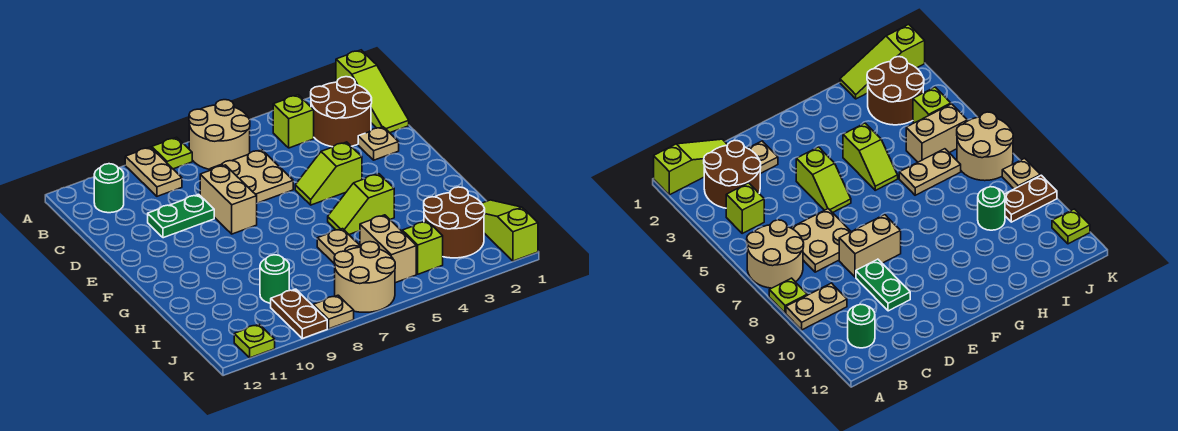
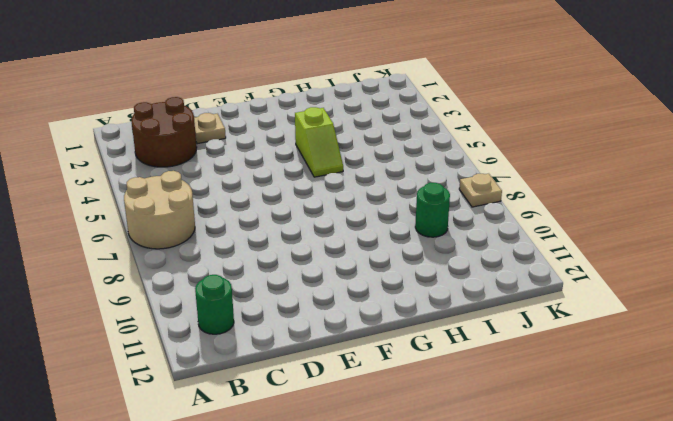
none -> lime 1x3 slope [336,50,409,133]
none -> lime 1x1 plate [152,137,192,169]
none -> tan 1x2 plate [125,147,182,196]

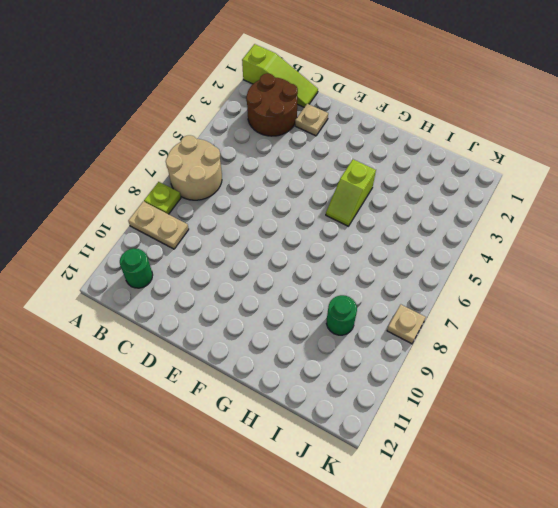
none -> lime 1x1 brick [273,95,314,148]
none -> tan 2x2 plate [210,150,293,203]
none -> tan 1x2 brick [200,165,257,234]

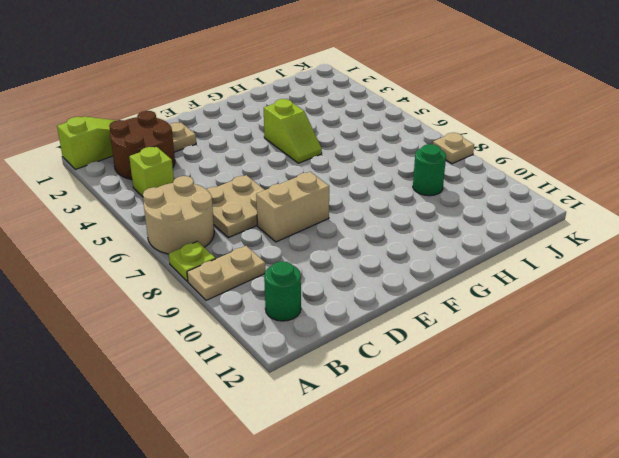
none -> green 1x2 plate [148,195,214,238]
none -> lime 1x2 slope [295,142,362,205]
none -> tan 1x2 plate [317,229,361,264]

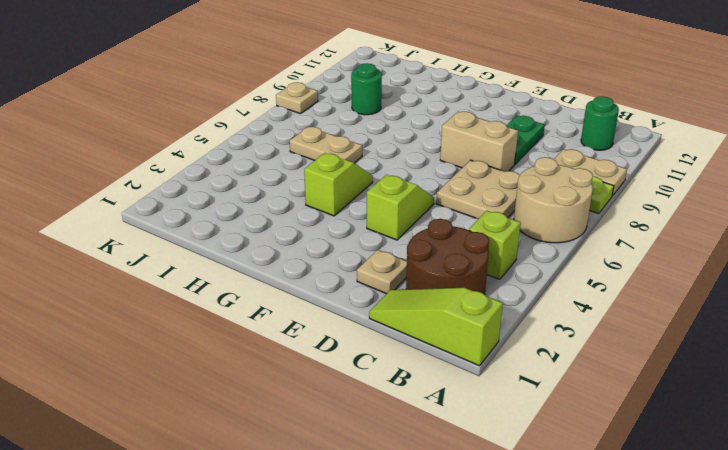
none -> lime 1x3 slope [482,200,538,261]
none -> brown 2x2 round brick [424,187,485,258]
none -> tan 1x2 brick [360,215,416,283]

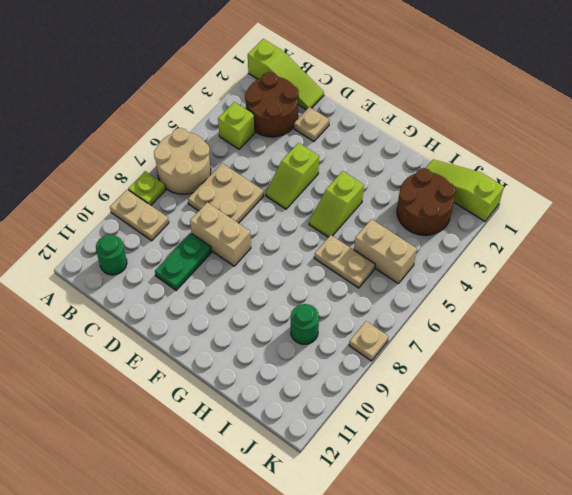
none -> lime 1x1 brick [402,221,443,274]
none -> tan 2x2 round brick [334,242,395,312]
none -> brown 1x2 plate [271,289,327,338]

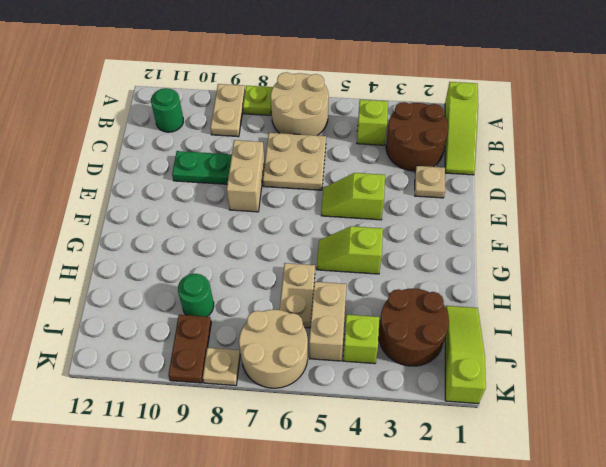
none -> lime 1x1 plate [234,324,275,358]

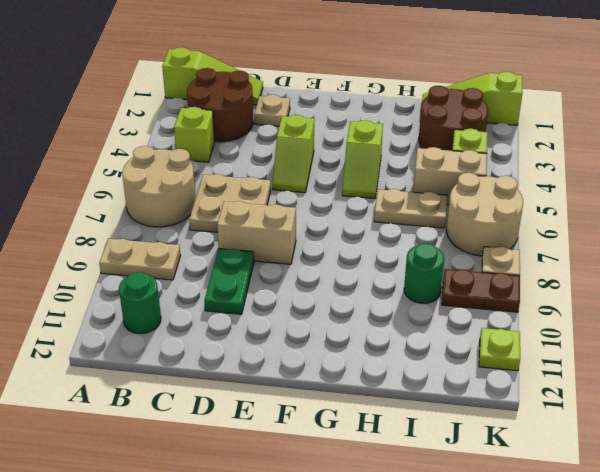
none -> lime 1x1 plate [152,137,192,169]

